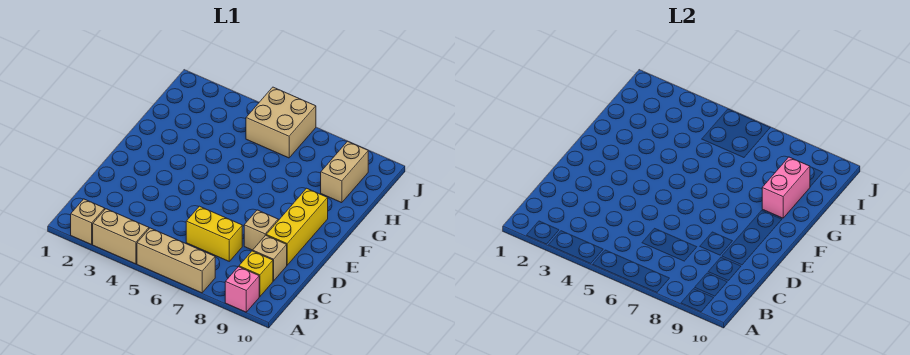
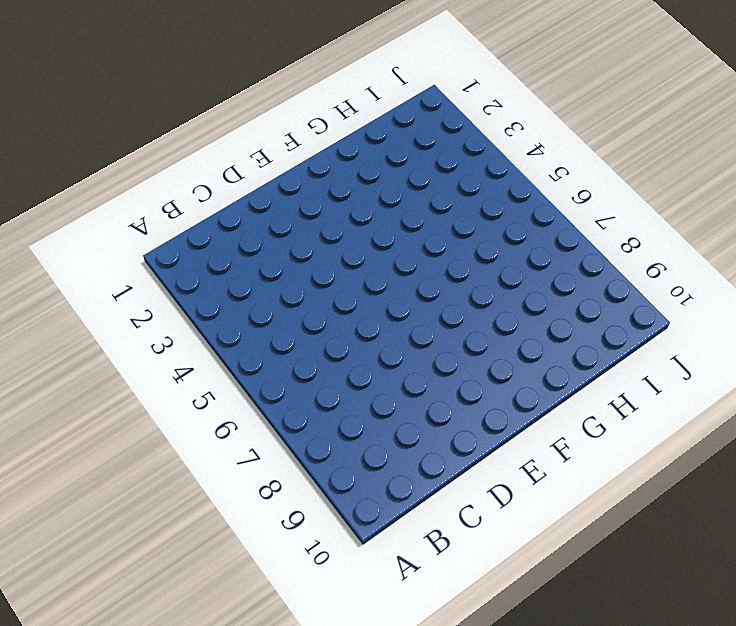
none -> tan 1x1 brick [71,199,105,245]
none -> tan 1x2 brick [93,209,149,264]
none -> tan 1x3 brick [137,228,215,293]

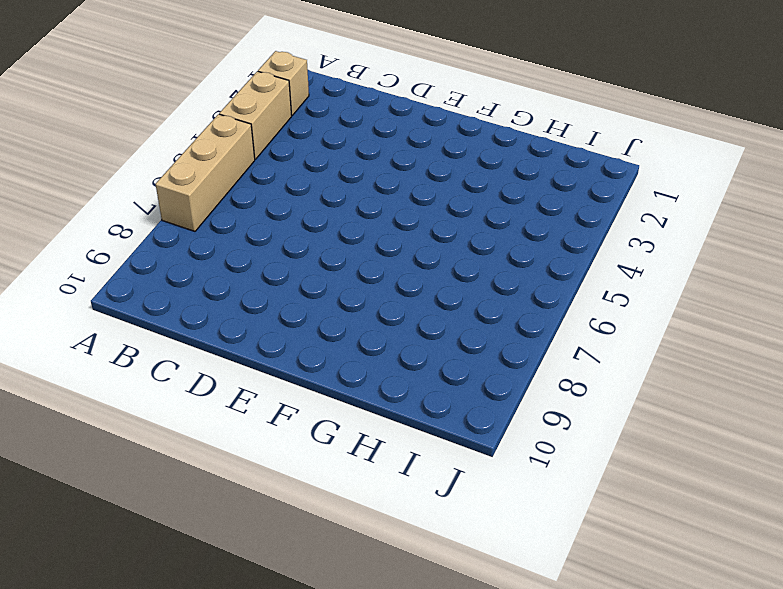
none -> pink 1x1 brick [225,267,259,312]
none -> yellow 1x1 brick [239,251,273,297]
none -> yellow 1x2 brick [186,206,242,261]

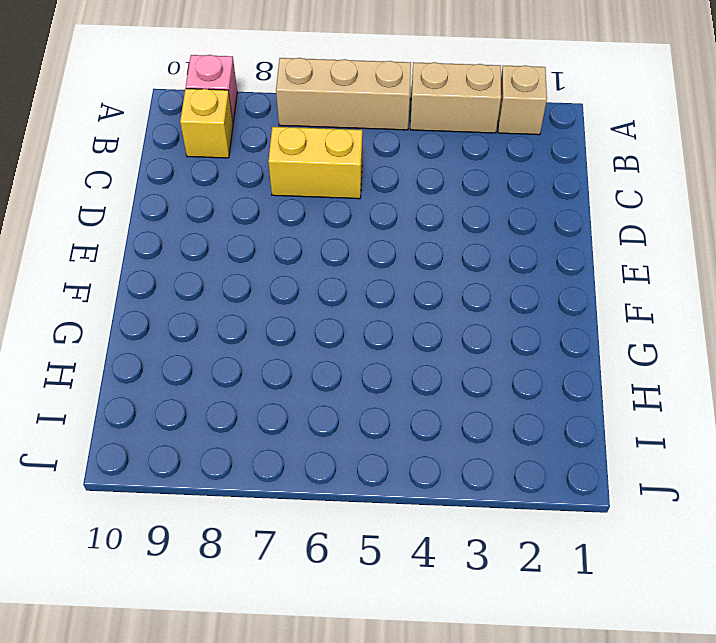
none -> tan 1x1 brick [253,235,287,281]
none -> tan 1x1 brick [244,210,278,250]
none -> yellow 1x3 brick [266,188,328,265]

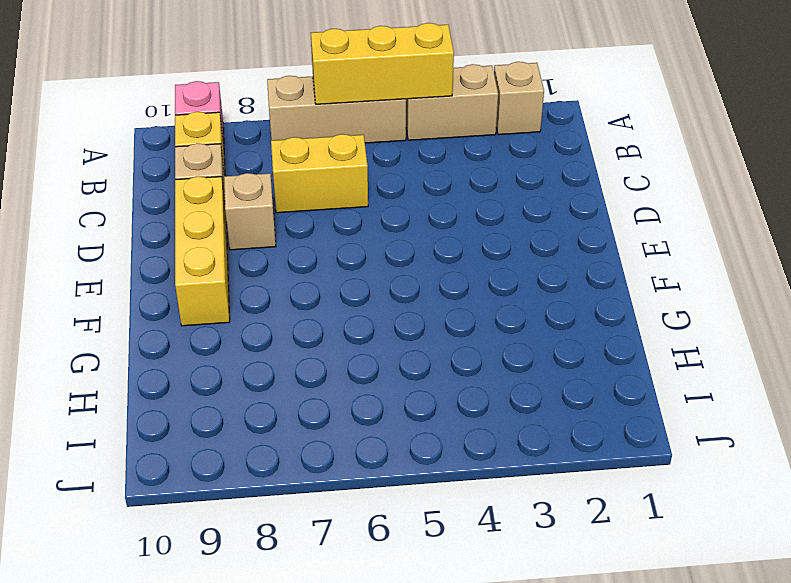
yellow 1x3 brick [311,23,454,104] -> none
none -> tan 1x2 brick [321,141,368,203]
none -> tan 2x2 brick [246,87,316,158]
none -> pink 1x2 brick [762,157,810,218]

